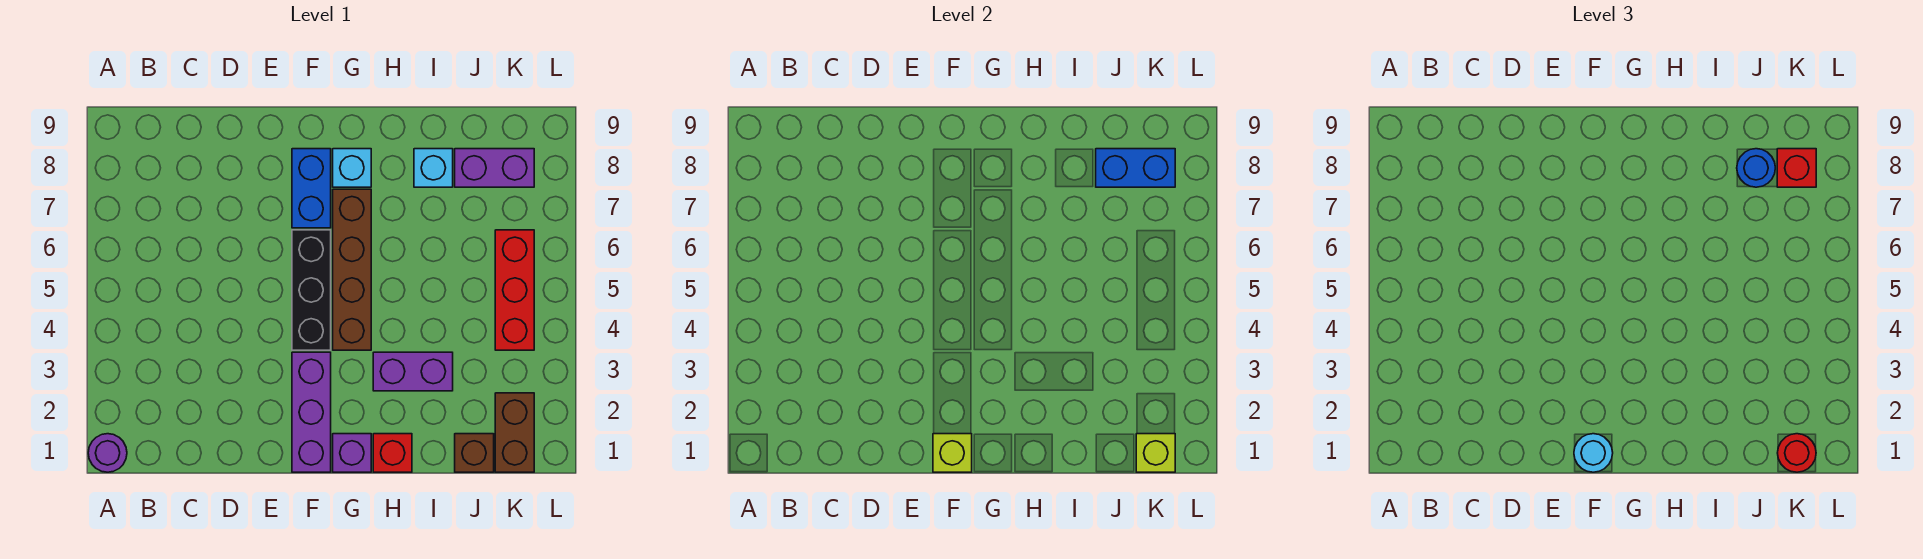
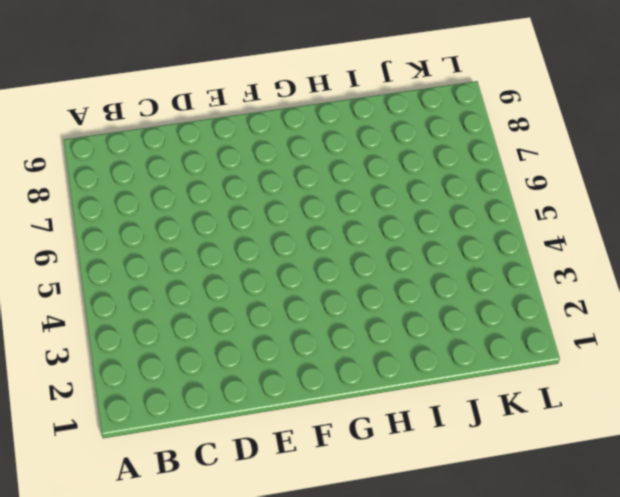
none -> purple 1x1 round brick [88,434,127,472]
none -> purple 1x3 brick [292,352,331,472]
none -> black 1x3 brick [292,230,331,350]

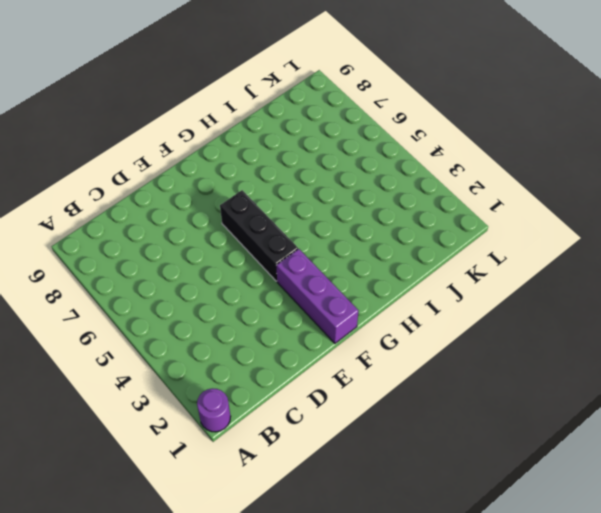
none -> blue 1x2 brick [292,149,331,228]
none -> purple 1x1 brick [333,434,371,472]
none -> brown 1x4 brick [333,189,371,350]

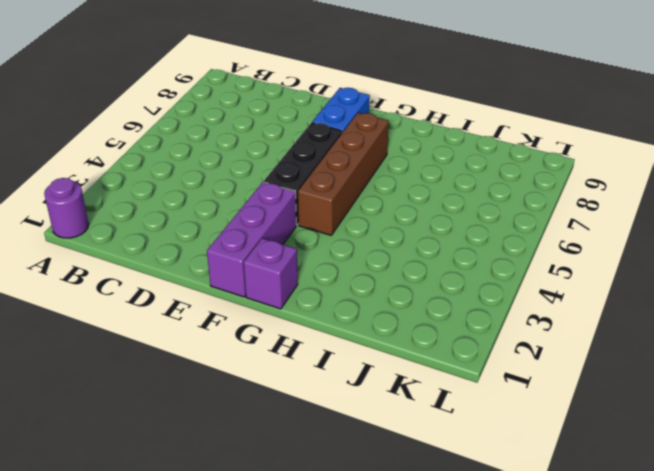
none -> cyan 1x1 brick [333,149,371,187]
none -> red 1x1 brick [373,434,412,472]
none -> purple 1x2 brick [373,352,453,391]

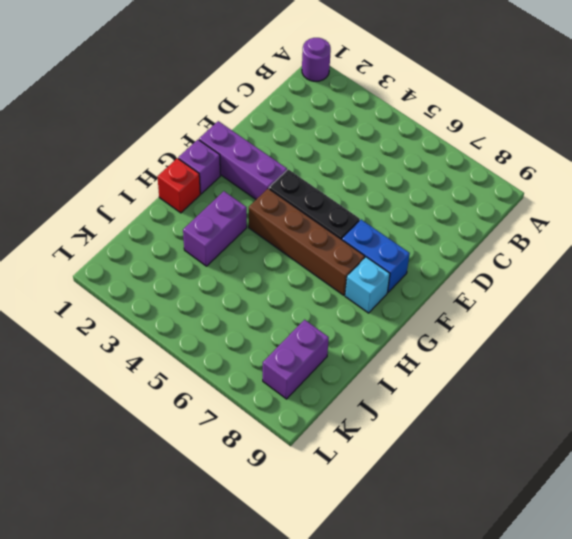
none -> cyan 1x1 brick [414,149,453,187]
none -> brown 1x1 brick [455,434,494,472]
none -> brown 1x2 brick [495,393,534,472]

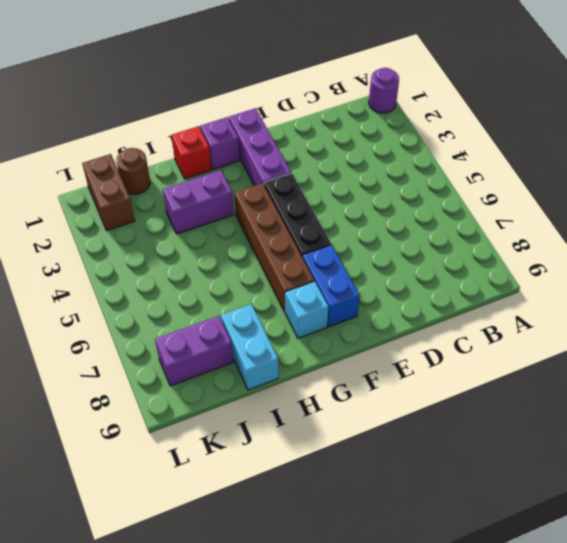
cyan 1x2 brick [221,304,278,390] -> cyan 1x1 brick [414,149,453,187]
brown 1x1 round brick [116,148,150,194] -> brown 1x1 brick [455,434,494,472]
none -> red 1x3 brick [495,230,534,350]
none -> lime 1x1 brick [933,434,972,472]
none -> blue 1x2 brick [1096,149,1175,187]

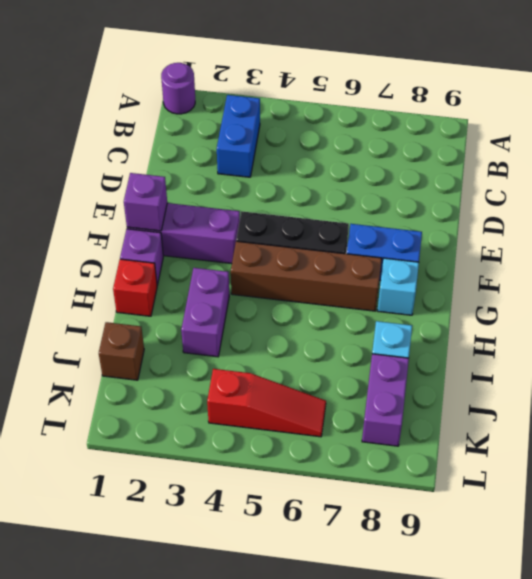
blue 1x2 brick [217,95,260,177] -> blue 1x2 brick moved to [1096,149,1175,187]
purple 1x1 brick [124,173,167,231] -> lime 1x1 brick [933,434,972,472]
red 1x3 slope [207,369,326,437] -> red 1x3 brick [495,230,534,350]
none -> brown 1x2 brick [495,393,534,472]
none -> lime 1x1 brick [1136,434,1175,472]
none -> cyan 1x1 round brick [1574,434,1613,472]

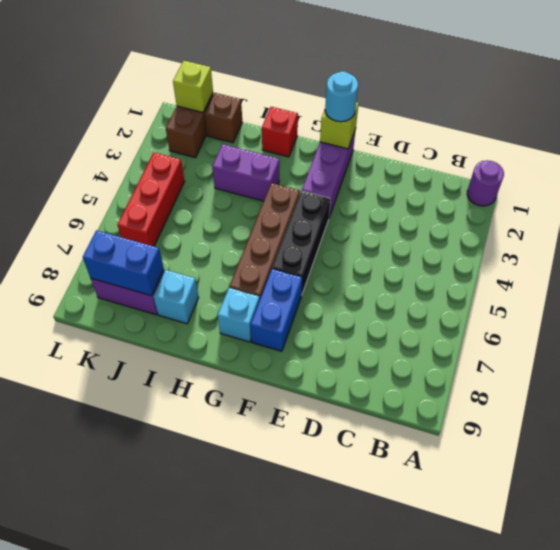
none -> purple 1x1 brick [333,434,371,472]
none -> blue 1x1 round brick [1737,149,1775,187]
none -> red 1x1 round brick [1778,434,1816,472]

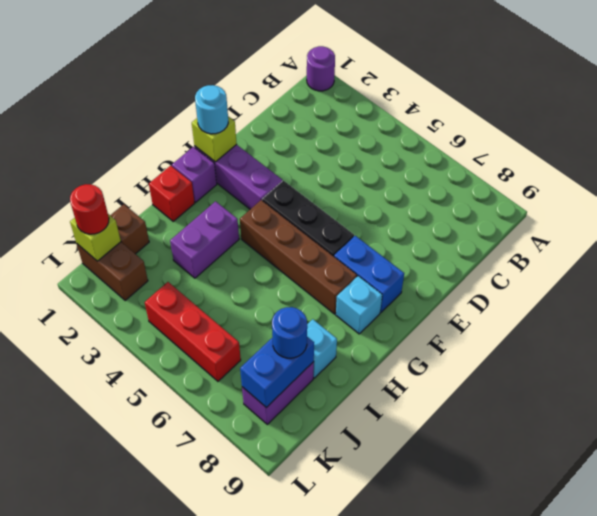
none -> red 1x1 brick [1777,149,1816,187]

